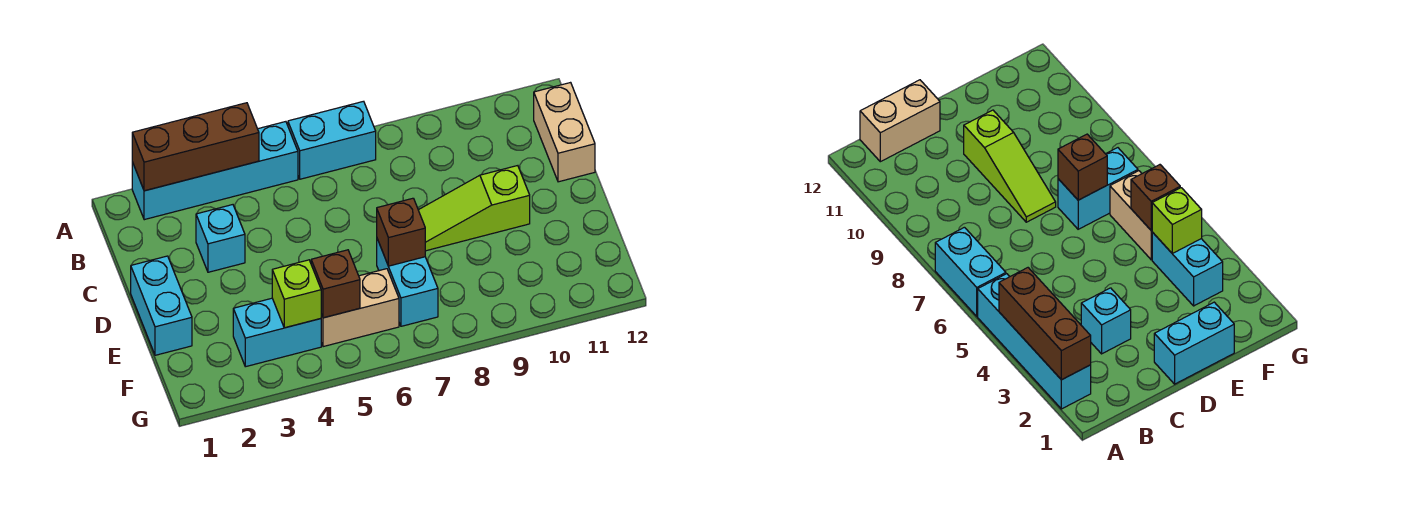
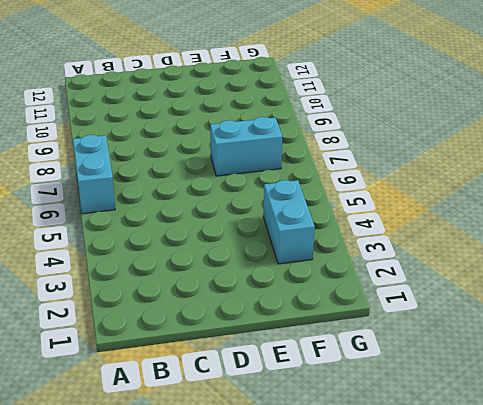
none -> cyan 1x4 brick [132,122,298,220]
none -> tan 1x2 brick [534,83,595,182]
none -> cyan 1x1 brick [196,205,245,272]

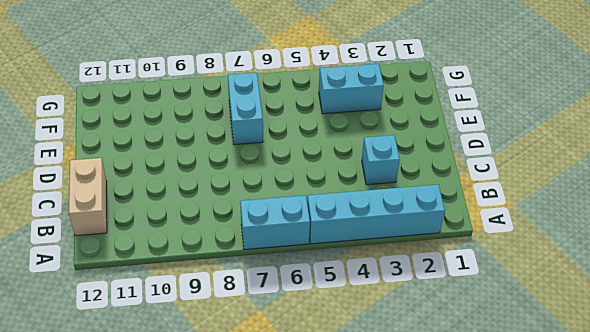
none -> cyan 1x2 brick [131,256,192,355]
none -> lime 1x3 slope [418,166,530,251]
none -> tan 1x2 brick [321,269,399,347]

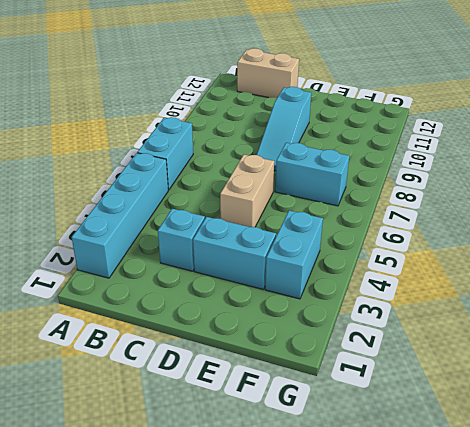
cyan 1x2 brick [193,217,276,289] -> cyan 1x2 brick moved to [131,256,192,355]
tan 1x2 brick [220,155,274,227] -> tan 1x2 brick moved to [321,269,399,347]
cyan 1x3 slope [257,87,311,171] -> lime 1x3 slope [418,166,530,251]
none -> brown 1x3 brick [132,103,259,191]
none -> brown 1x1 brick [377,198,425,266]
none -> lime 1x1 brick [272,260,321,328]

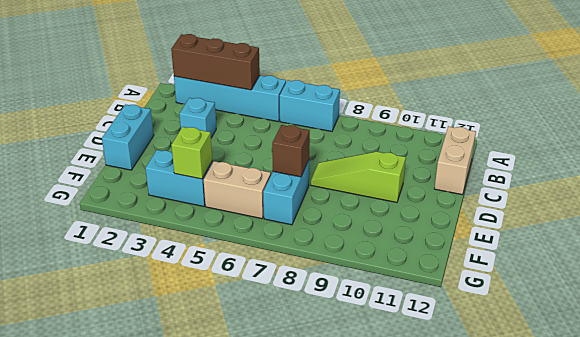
none -> brown 1x1 brick [311,250,360,318]

